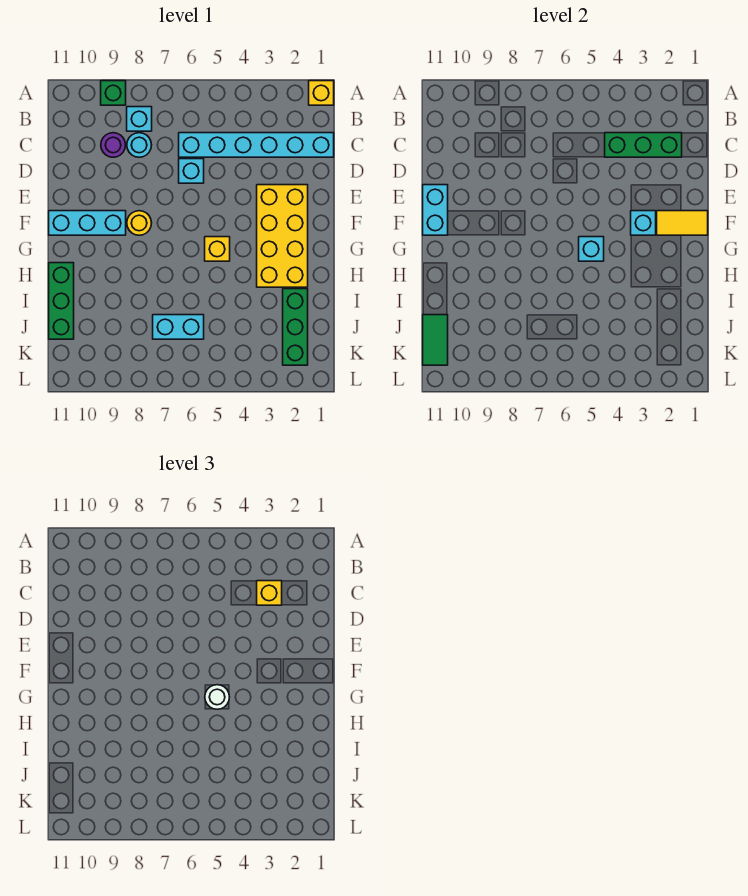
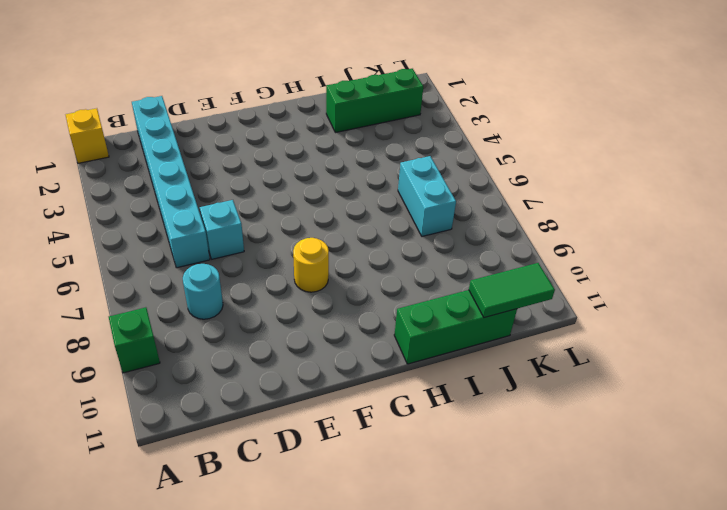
none -> cyan 1x1 brick [127,107,152,131]
none -> purple 1x1 round brick [101,133,125,157]
none -> yellow 2x4 brick [257,185,308,287]

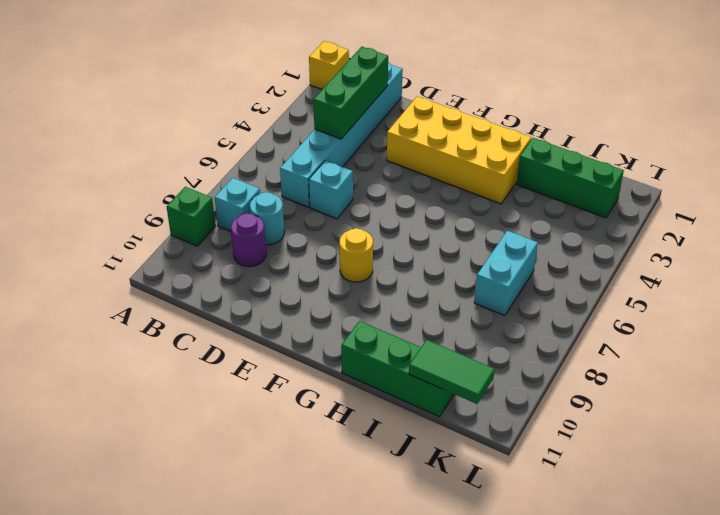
none -> cyan 1x3 brick [49,211,126,235]
none -> yellow 1x1 brick [205,237,230,261]
none -> cyan 1x2 brick [423,185,448,235]

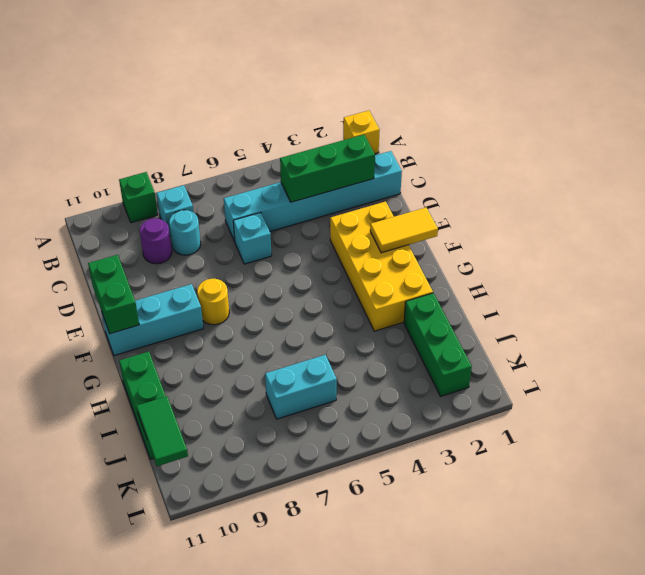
green 1x2 brick [88,255,139,334] -> cyan 1x2 brick [423,185,448,235]
none -> yellow 1x1 brick [205,237,230,261]
none -> cyan 1x1 brick [631,211,656,235]
none -> cyan 1x1 brick [579,237,604,261]

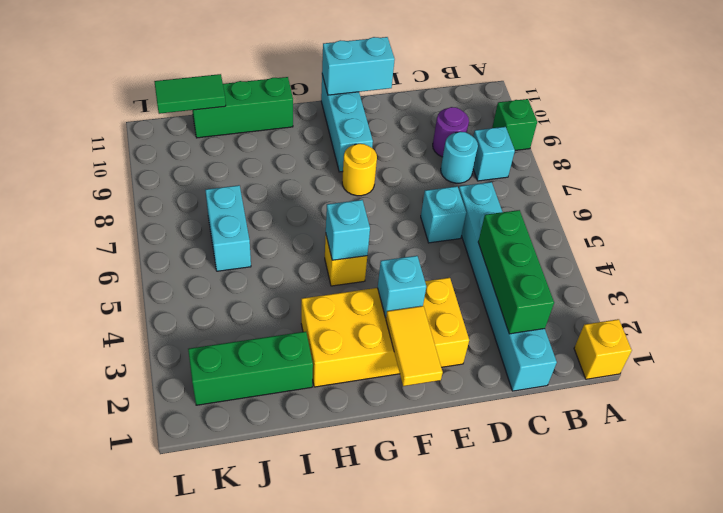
none -> yellow 1x1 brick [257,581,282,605]
none -> white 1x1 round brick [205,685,229,709]

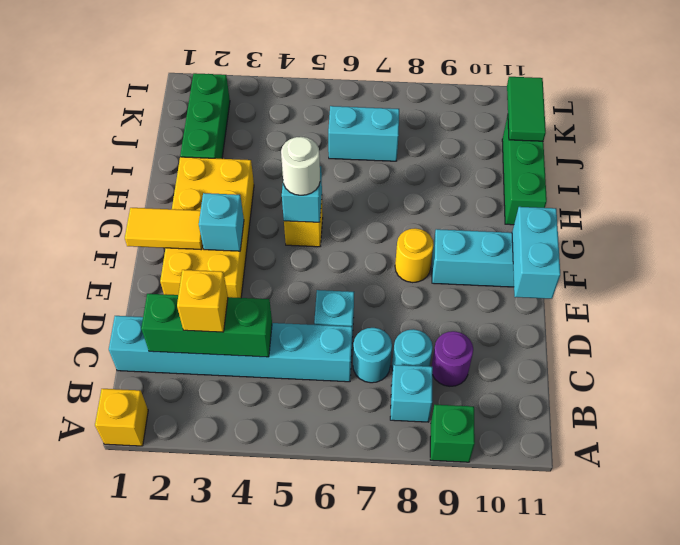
cyan 1x1 round brick [353,328,392,383] -> none

